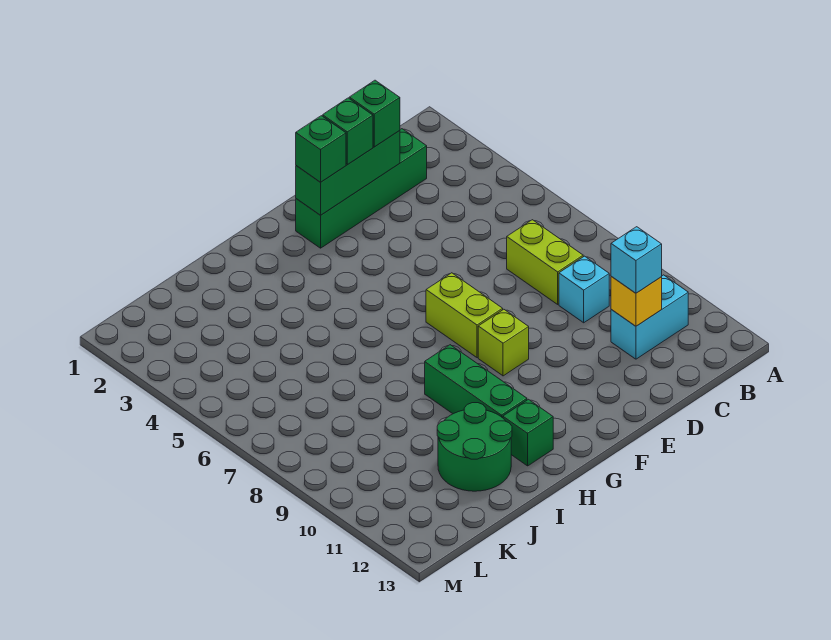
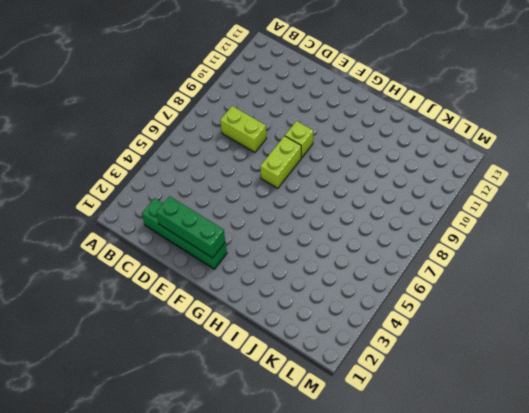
lime 1x2 brick [220,106,266,153] -> lime 1x2 brick turned to [507,220,583,304]
none -> cyan 1x2 brick [611,275,688,359]
none -> cyan 1x1 brick [559,256,609,323]
none -> green 1x3 brick [425,345,527,418]

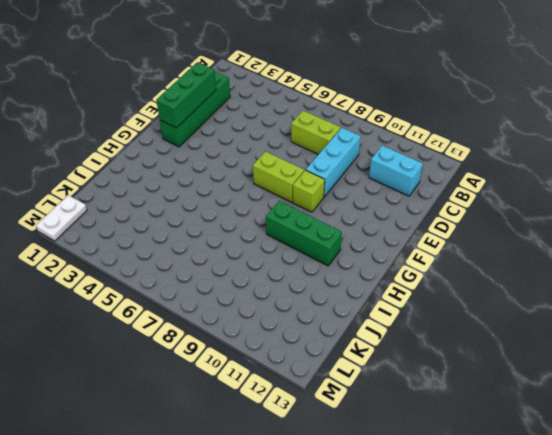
cyan 1x3 brick [306,128,361,197] -> cyan 1x1 brick [559,256,609,323]
cyan 1x2 brick [369,146,423,196] -> cyan 1x2 brick turned to [611,275,688,359]
white 1x2 plate [36,195,87,241] -> none
none -> green 1x1 brick [503,399,553,466]
none -> green 2x2 round brick [437,403,512,491]
none -> yellow 1x1 brick [611,277,662,326]

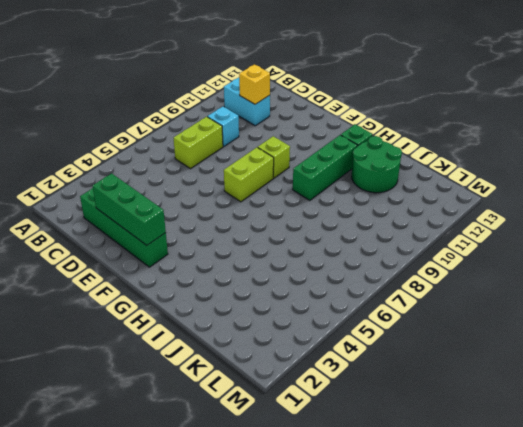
none -> cyan 1x1 brick [611,227,662,293]
none -> green 1x1 brick [349,80,400,147]
none -> green 1x1 brick [323,98,373,165]

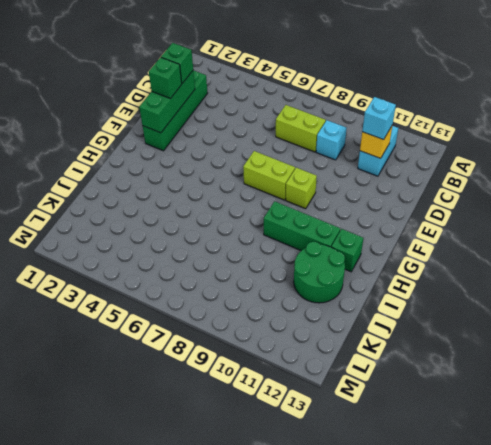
none -> green 1x1 brick [296,116,346,182]

